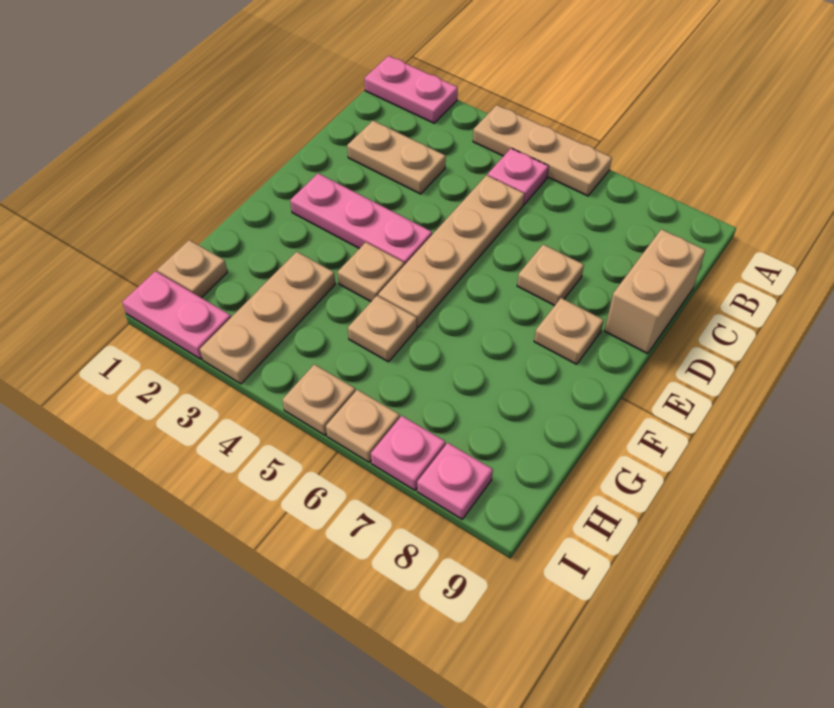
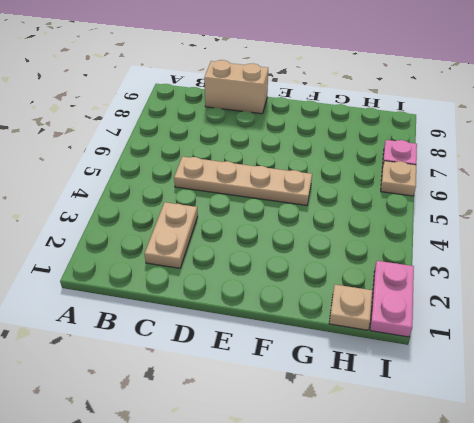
none -> pink 1x2 plate [365,56,458,123]
none -> tan 1x3 plate [473,105,612,196]
none -> pink 1x1 plate [488,148,549,205]

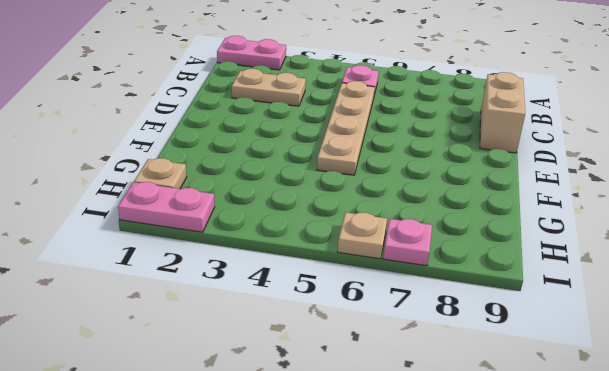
none -> tan 1x3 plate [473,105,612,196]
none -> tan 1x1 plate [517,244,584,306]
none -> pink 1x3 plate [290,173,432,265]

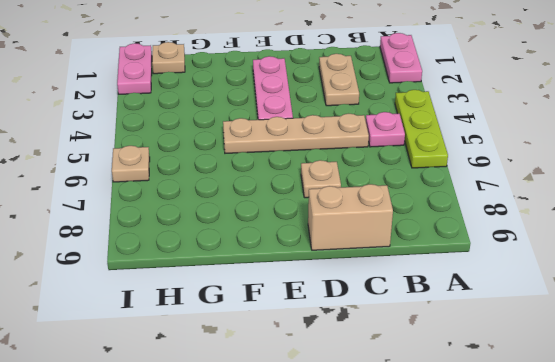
lime 1x3 plate [395,90,448,168] -> tan 1x3 plate [473,105,612,196]
none -> tan 1x1 plate [534,298,603,364]
none -> tan 1x1 plate [338,242,404,302]
none -> tan 1x3 plate [200,252,335,384]

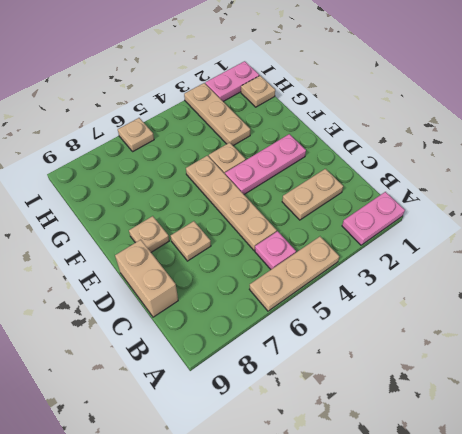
none -> tan 1x1 plate [348,296,417,362]
none -> tan 1x1 plate [282,364,355,435]
none -> pink 1x1 plate [371,416,445,490]

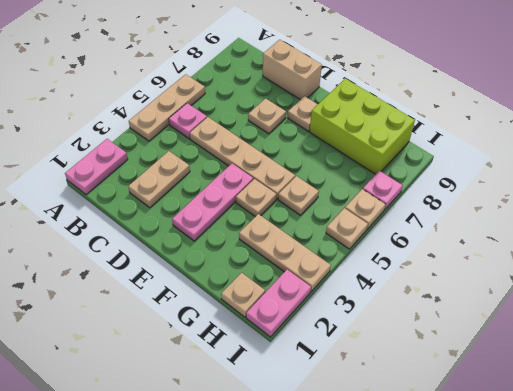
lime 2x3 brick [310,79,415,174] -> none
none -> pink 1x1 plate [417,443,493,519]

